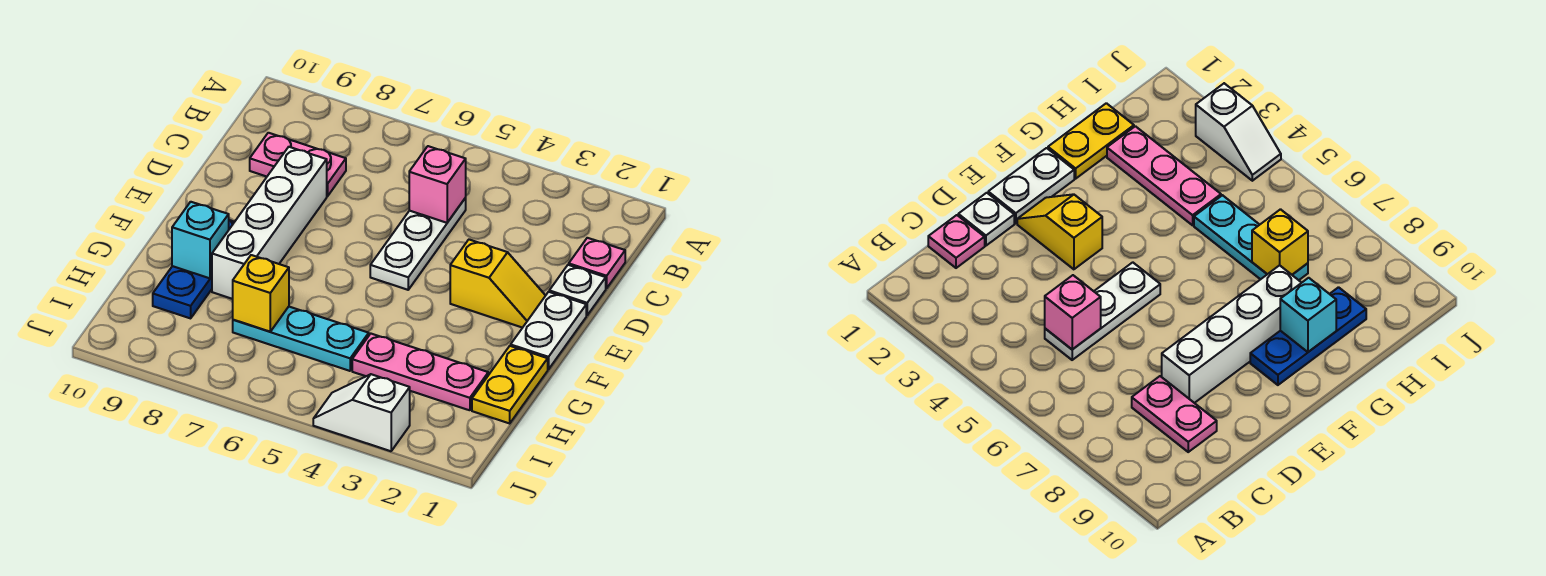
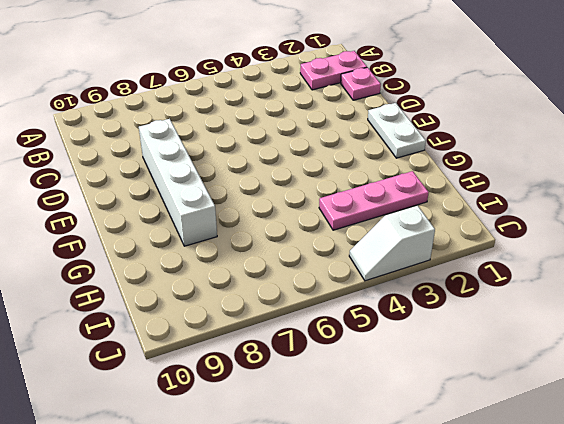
pink 1x2 plate [300,51,367,90] -> pink 1x2 plate moved to [250,133,346,196]
none -> white 1x3 plate [370,198,466,290]
none -> white 1x1 plate [549,265,606,315]
none -> yellow 1x2 slope [450,240,546,328]

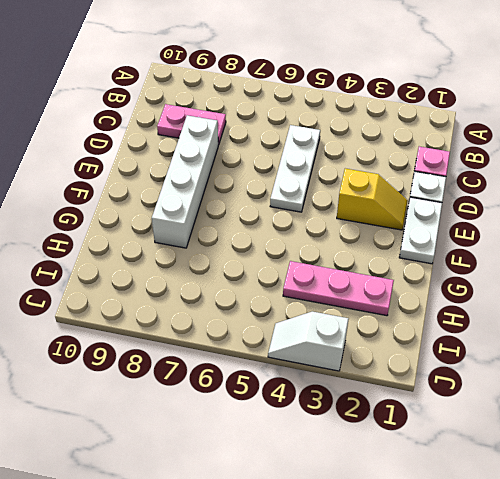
none -> blue 1x3 plate [153,220,234,318]
none -> yellow 1x2 plate [472,346,548,423]
none -> cyan 1x3 plate [233,307,369,371]

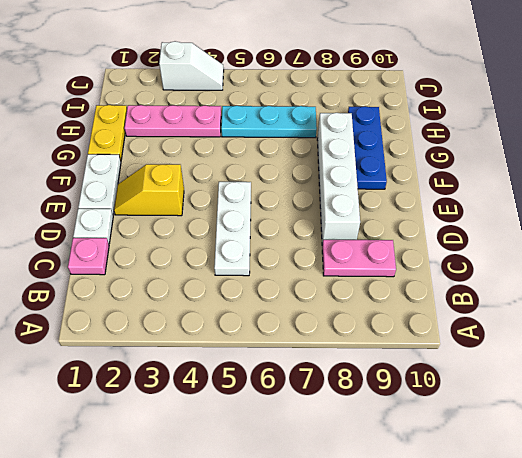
none -> pink 1x1 brick [409,146,466,223]
none -> cyan 1x1 brick [172,202,229,278]
none -> yellow 1x1 brick [233,255,289,331]

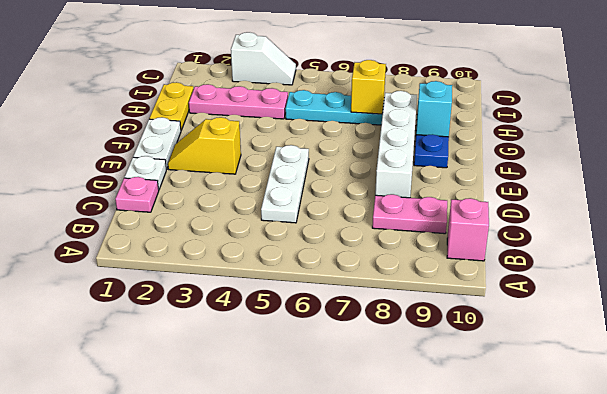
pink 1x1 brick [447,198,489,261] -> pink 1x1 brick moved to [409,146,466,223]

